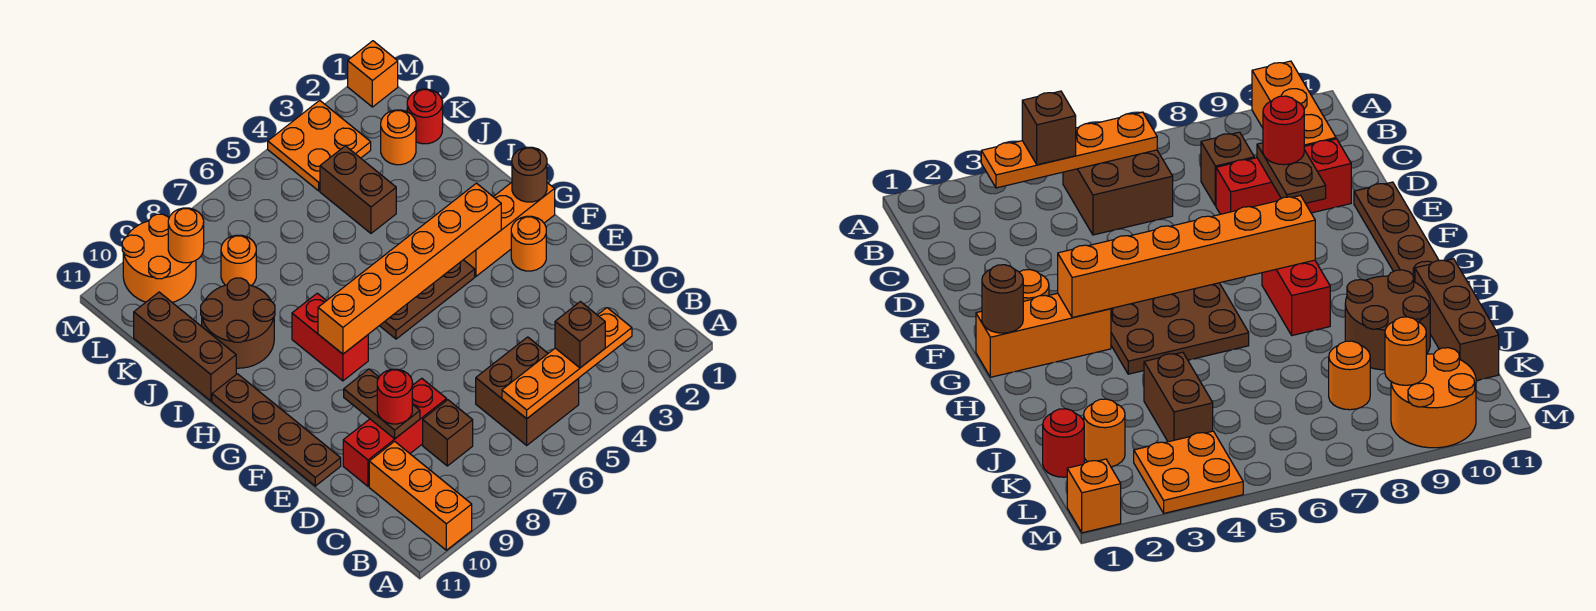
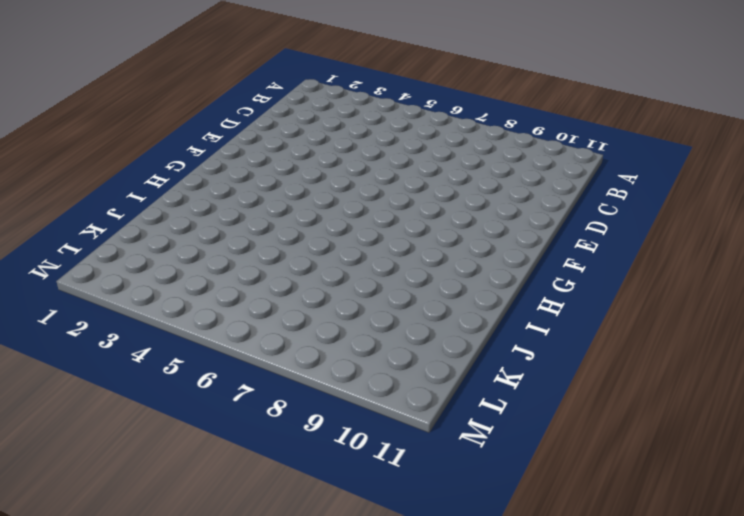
none -> orange 1x3 brick [369,441,472,550]
none -> brown 2x2 brick [476,337,579,445]
none -> brown 1x1 brick [423,400,473,466]

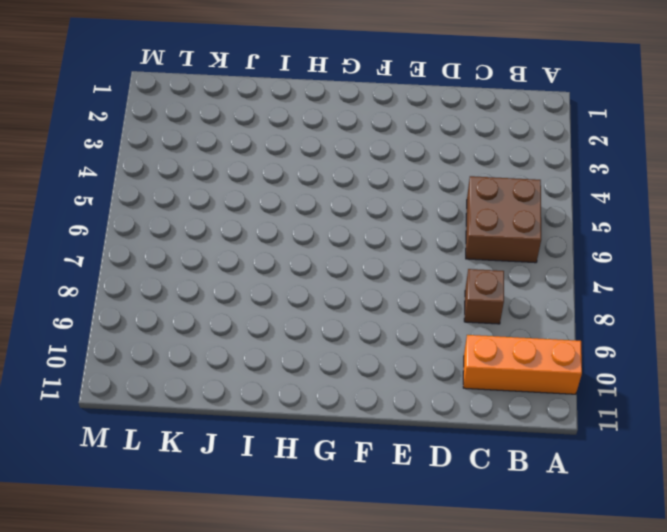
none -> red 1x3 brick [343,378,447,486]
none -> brown 1x4 plate [212,374,341,486]
none -> orange 1x1 round brick [511,216,546,271]

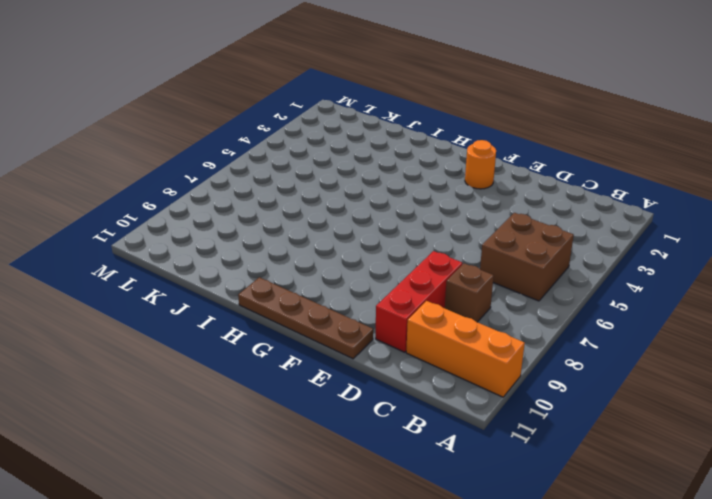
none -> orange 1x3 brick [464,182,555,276]
none -> brown 2x3 plate [380,260,475,339]
none -> red 1x2 brick [292,293,368,381]

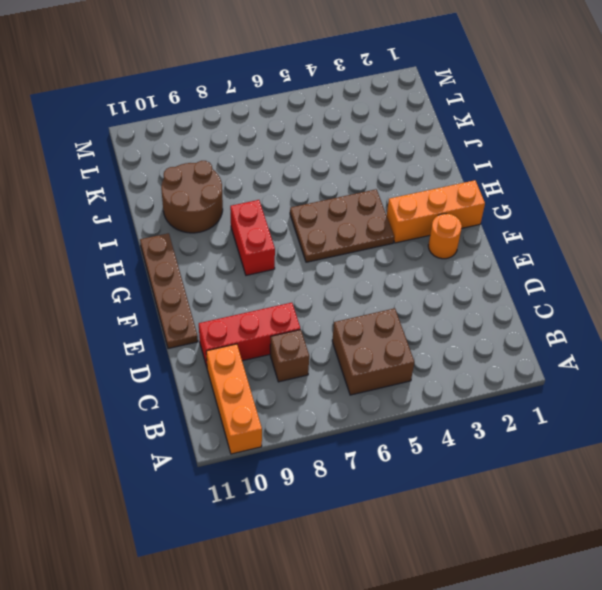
none -> brown 1x3 brick [134,292,236,401]
none -> brown 1x2 brick [320,146,396,233]
none -> red 1x1 round brick [407,89,443,144]

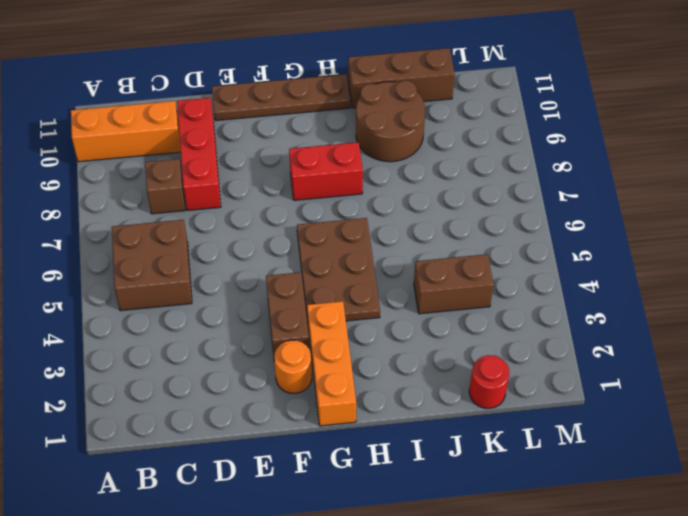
brown 1x2 brick [266,272,309,355] -> none
none -> orange 1x1 round brick [381,110,416,165]
none -> orange 1x1 round brick [221,235,256,286]
none -> orange 2x2 plate [268,100,371,191]

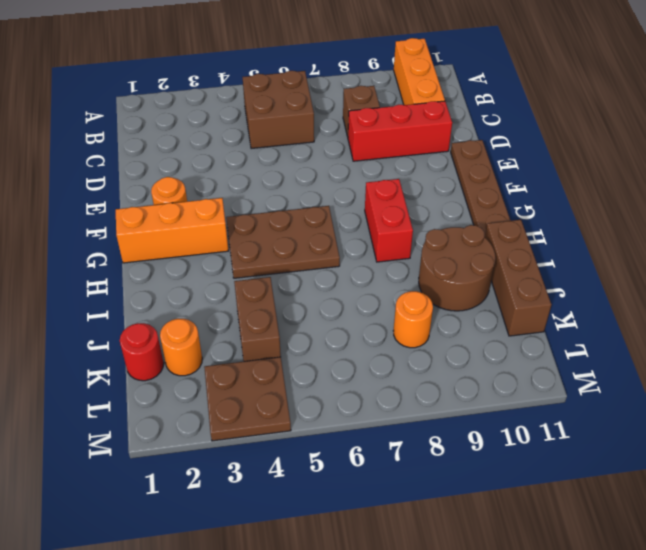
brown 2x2 plate [204,357,291,441] -> orange 2x2 plate [268,100,371,191]
none -> orange 2x2 round brick [122,214,196,302]
none -> orange 1x1 brick [348,41,398,107]
none -> orange 1x4 plate [502,308,632,419]

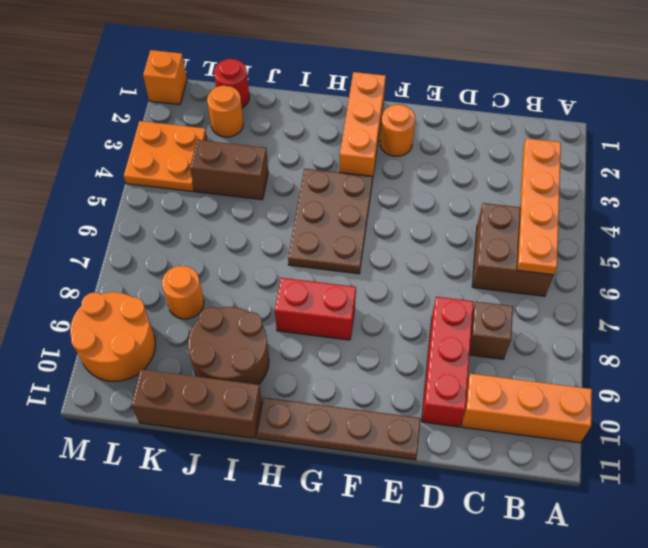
none -> brown 1x2 plate [344,369,420,439]
none -> brown 1x1 round brick [512,147,547,202]
none -> orange 1x6 brick [318,183,501,354]

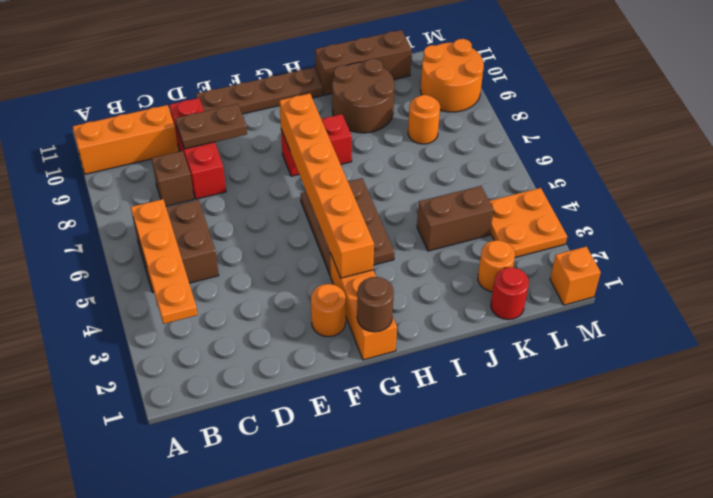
none -> orange 1x1 round brick [168,208,204,263]
none -> brown 1x1 brick [555,302,605,368]
none -> red 1x1 round brick [377,369,412,424]

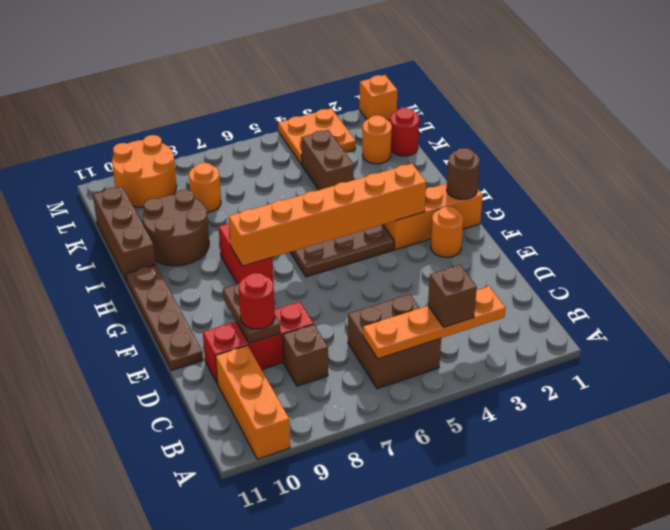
none -> orange 1x1 round brick [168,208,204,263]

